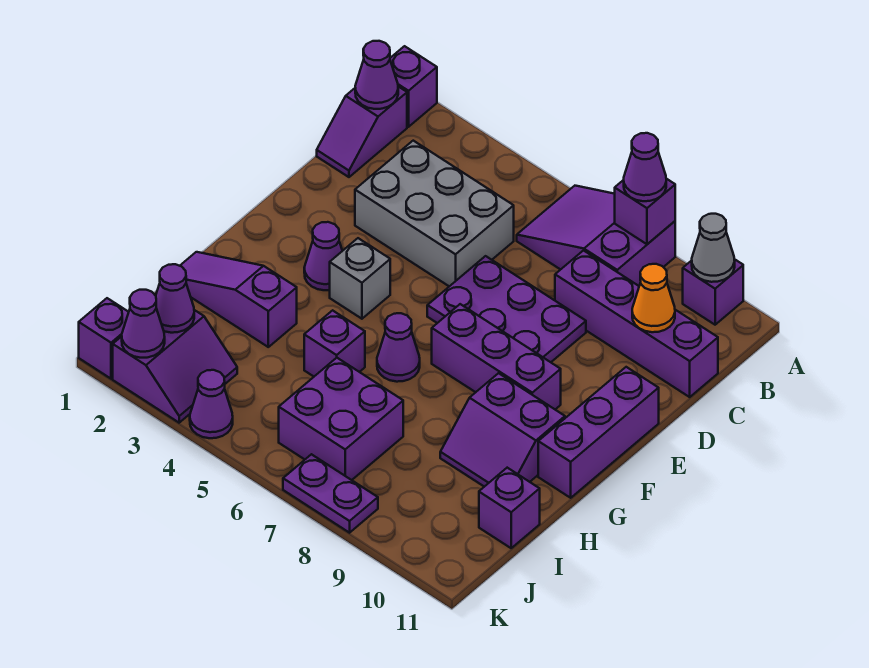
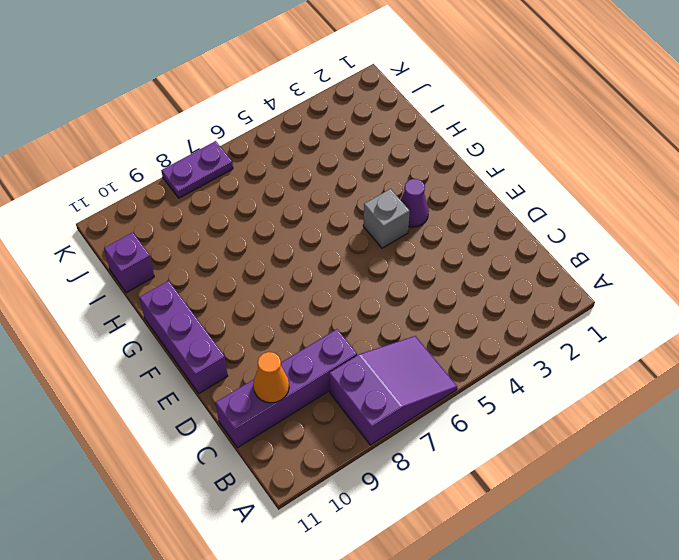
none -> purple 1x1 brick [390,46,437,127]
none -> purple 1x1 brick [683,259,743,325]
none -> purple 1x2 slope [317,87,407,177]

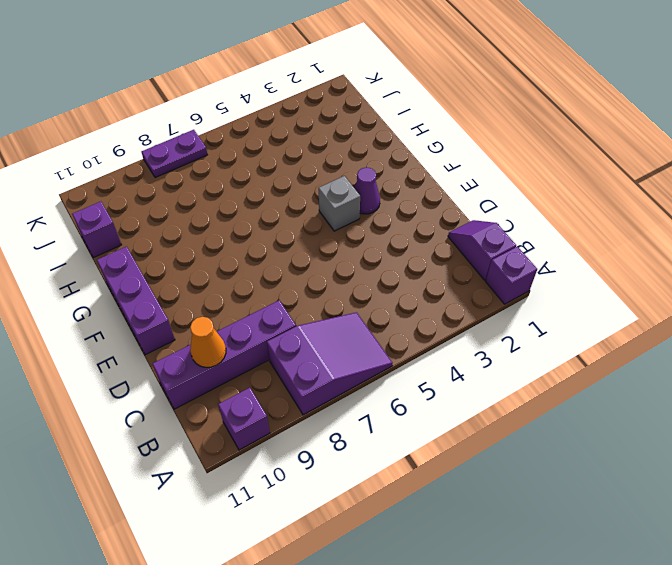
none -> grey 2x3 brick [355,141,514,286]
none -> purple 2x3 plate [427,256,586,362]
none -> purple 1x3 brick [432,304,561,409]

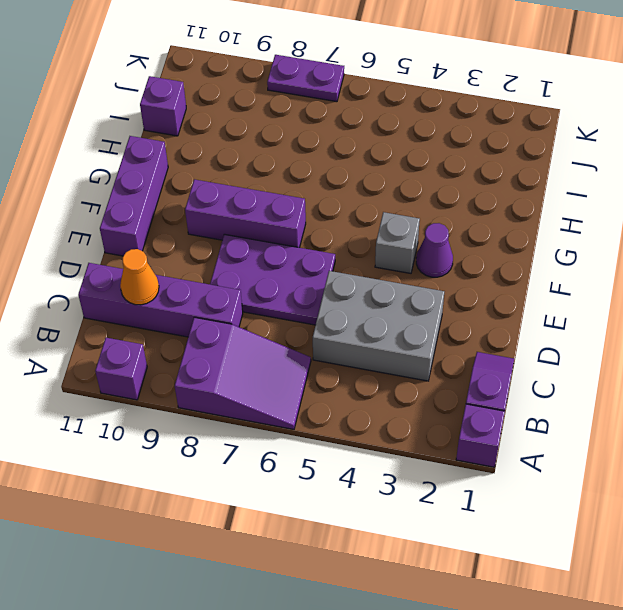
none -> purple 1x1 cone [377,313,420,382]
none -> purple 2x2 slope [440,373,565,487]
none -> purple 1x3 slope [180,252,297,347]

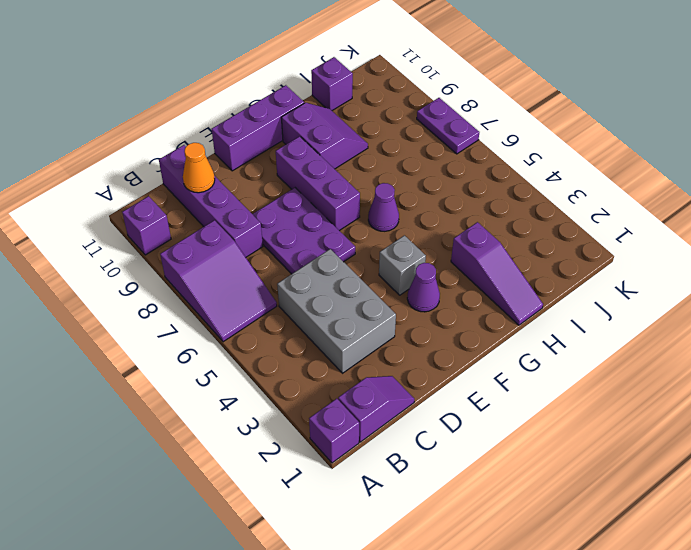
none -> purple 1x1 brick [304,310,365,376]
none -> purple 2x2 brick [279,358,403,480]
none -> purple 2x2 slope [113,310,237,423]

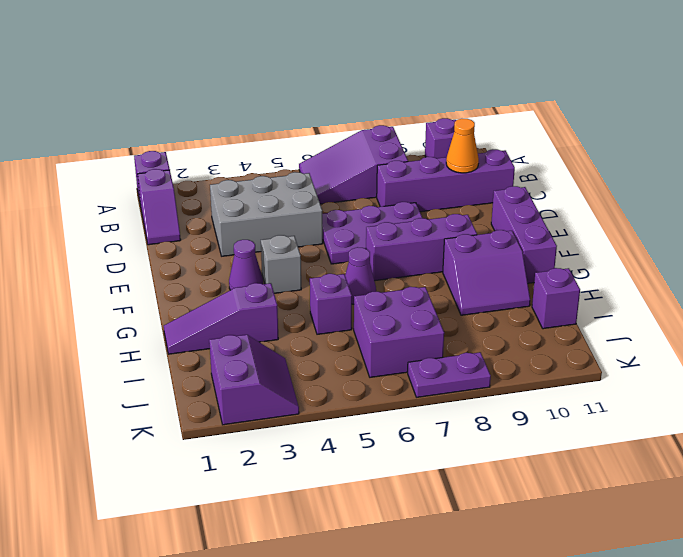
none -> purple 1x1 brick [79,298,129,379]
none -> purple 1x1 cone [190,370,233,438]
none -> purple 1x1 brick [615,179,675,244]

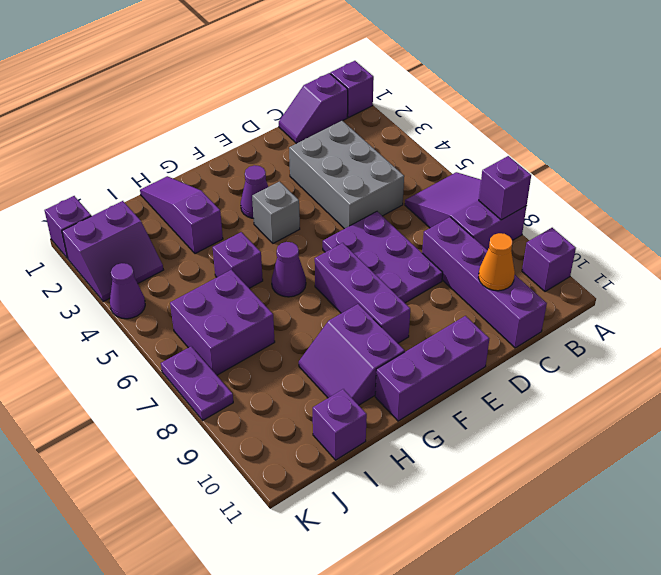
none -> grey 1x1 cone [692,214,735,282]
none -> purple 1x1 cone [355,41,398,109]
none -> purple 1x1 cone [156,264,194,333]

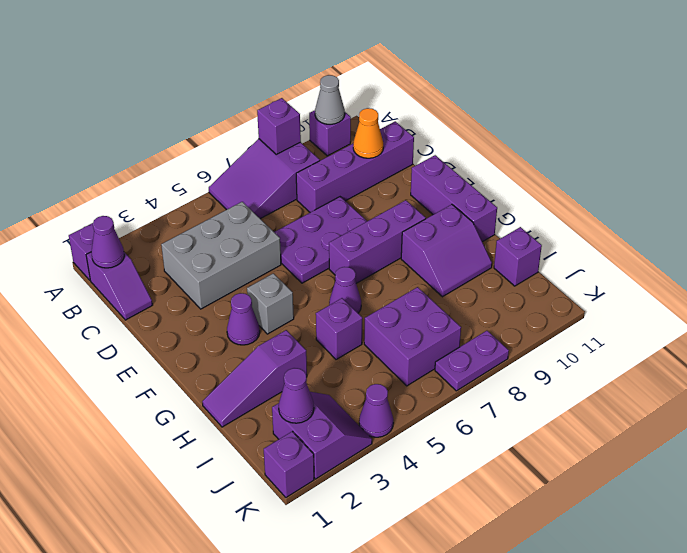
none -> purple 1x1 cone [122,290,165,358]
none -> purple 1x1 cone [624,133,666,201]

